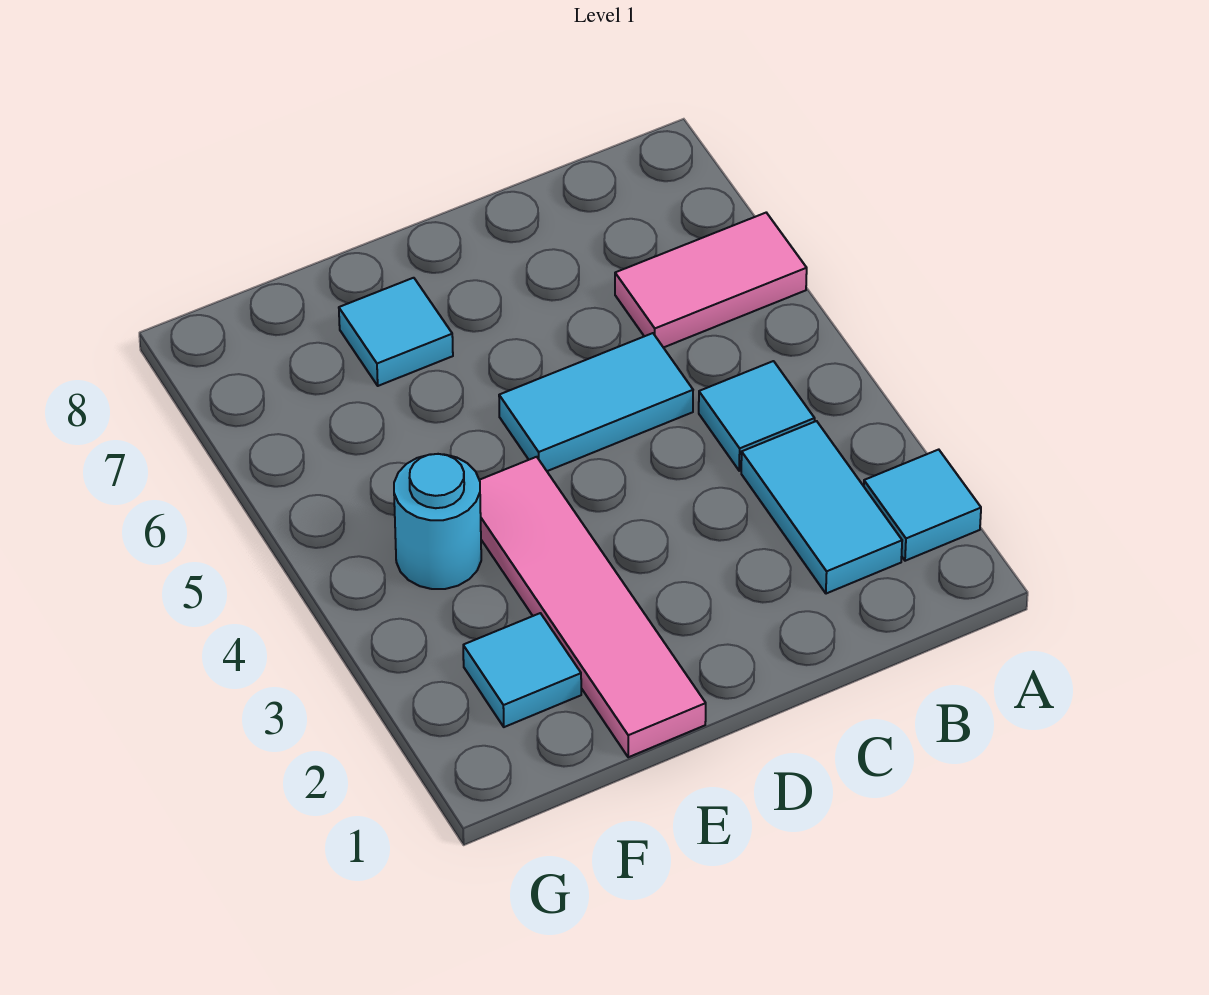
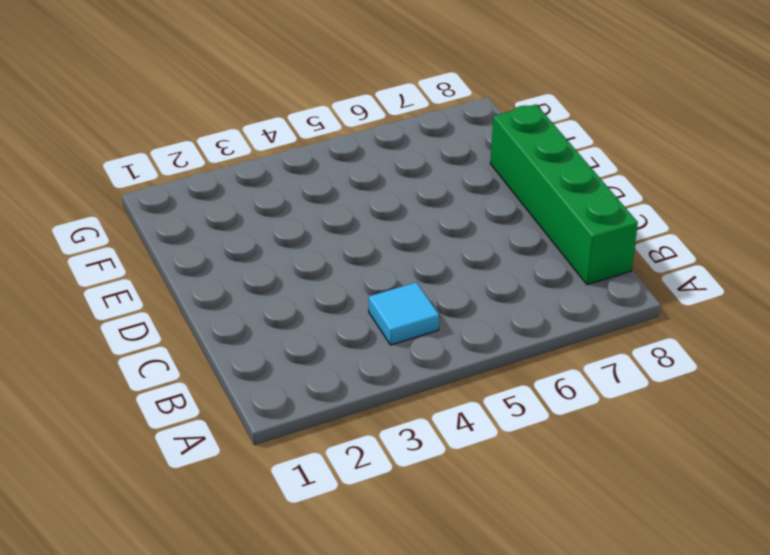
green 1x4 brick [490,104,638,285] -> none
none -> cyan 1x1 tile [864,450,981,561]
none -> pink 1x2 tile [615,213,807,348]

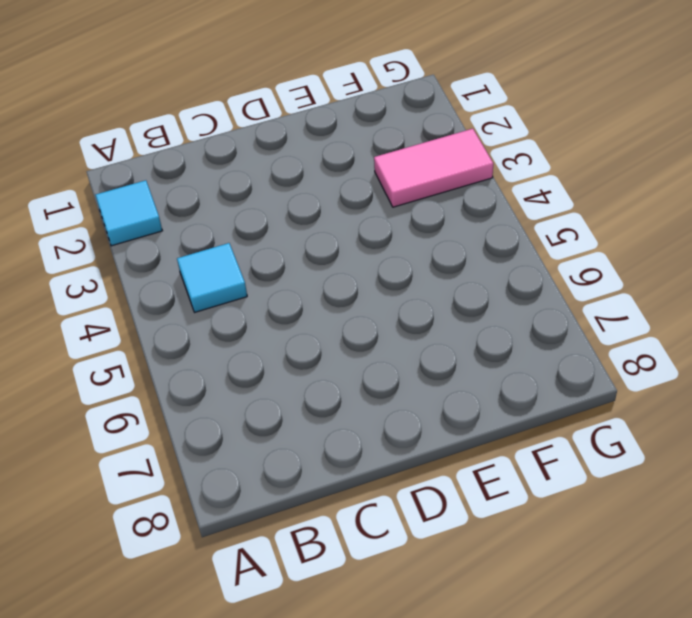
pink 1x2 tile [374,129,493,207] -> pink 1x2 tile moved to [615,213,807,348]
none -> cyan 1x2 tile [741,421,902,594]
none -> cyan 1x2 tile [499,333,693,471]

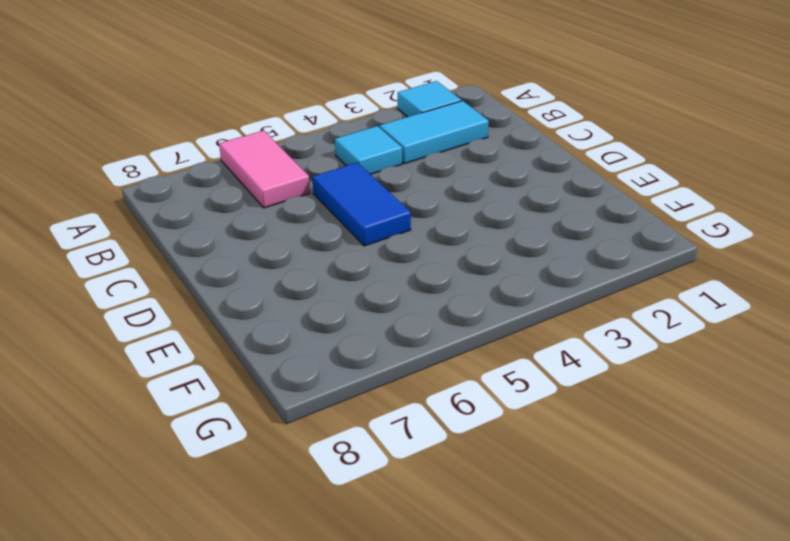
blue 1x2 tile [312,163,411,246] -> cyan 1x2 tile [499,333,693,471]
none -> pink 1x4 tile [479,457,706,757]
none -> cyan 1x1 tile [339,278,453,386]

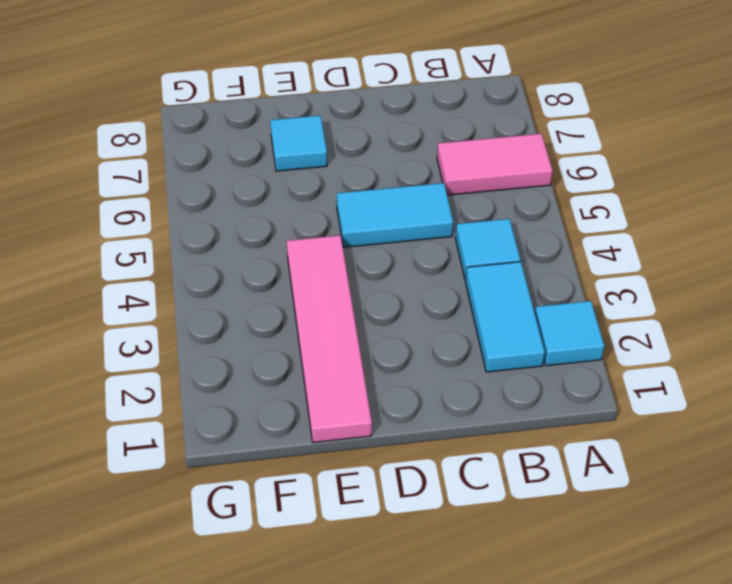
none -> cyan 1x1 tile [463,613,581,727]
none -> cyan 1x1 round brick [394,454,481,589]

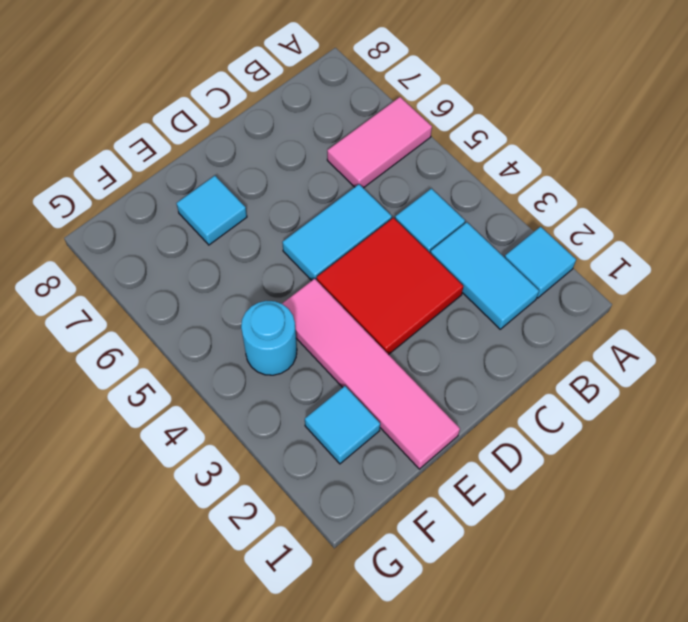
red 2x2 tile [317,218,464,355] -> none

